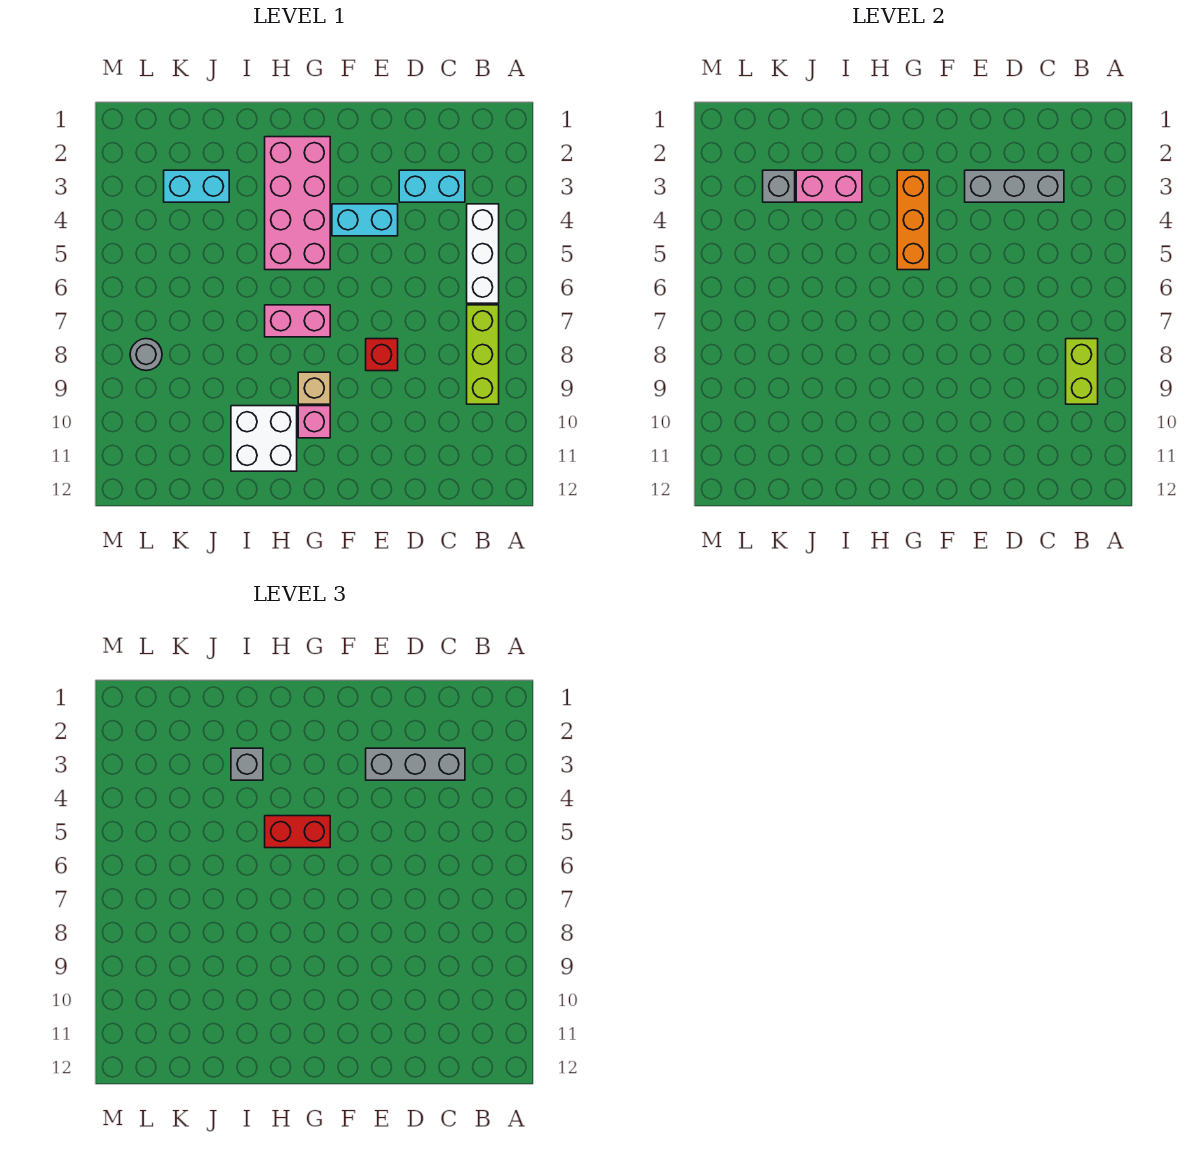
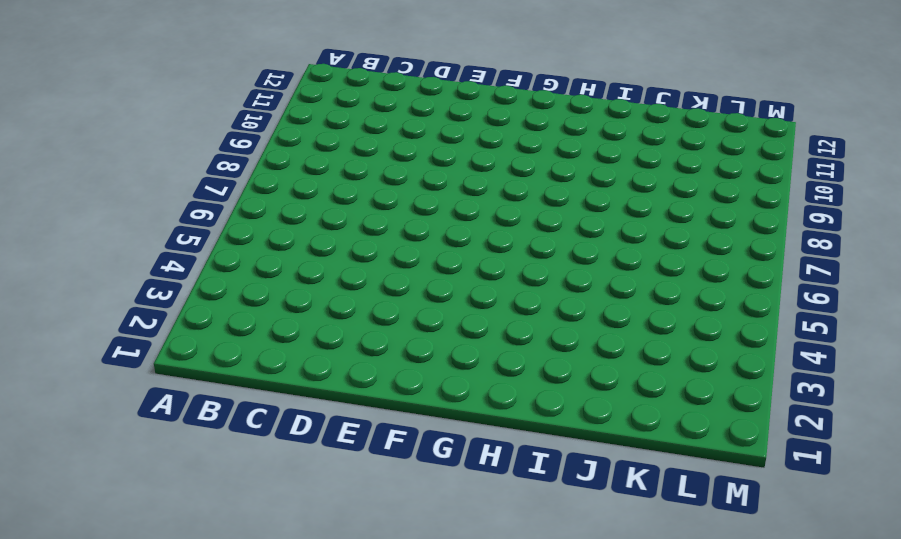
none -> white 1x3 brick [467,204,499,303]
none -> lime 1x3 brick [467,305,499,404]
none -> cyan 1x2 brick [399,170,465,202]

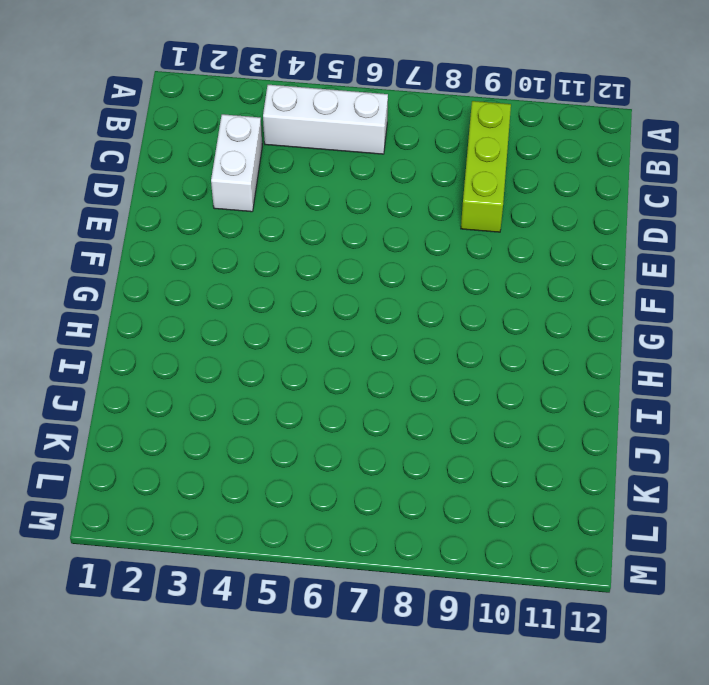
lime 1x3 brick [461,101,511,232] -> lime 1x3 brick turned to [467,305,499,404]
white 1x2 brick [211,114,262,212] -> cyan 1x2 brick [399,170,465,202]
none -> cyan 1x2 brick [332,204,398,236]
none -> red 1x1 brick [366,339,398,371]
none -> pink 2x4 brick [265,137,330,270]

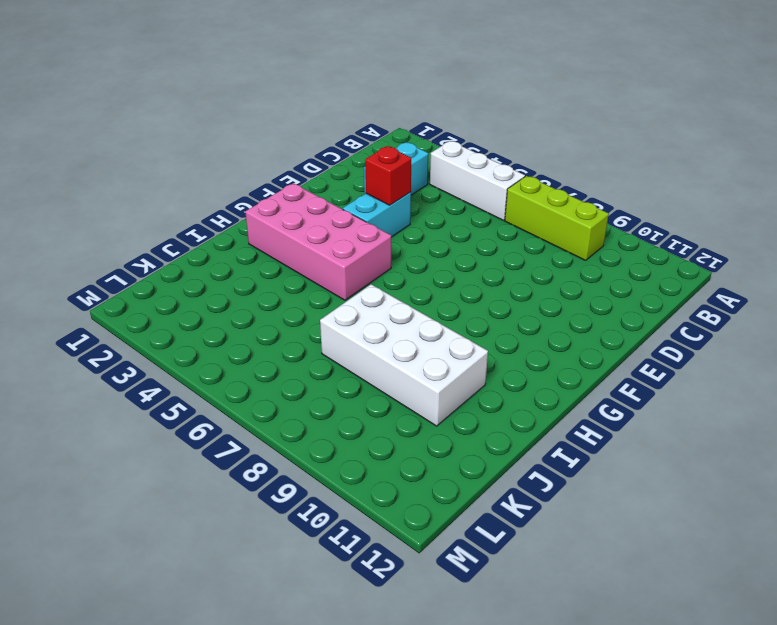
red 1x1 brick [365,146,411,205] -> red 1x1 brick moved to [366,339,398,371]
white 2x4 brick [320,284,488,426] -> white 2x2 brick [231,406,297,471]
none -> pink 1x2 brick [265,305,330,337]
none -> tan 1x1 brick [298,372,330,404]
none -> pink 1x1 brick [298,406,330,438]

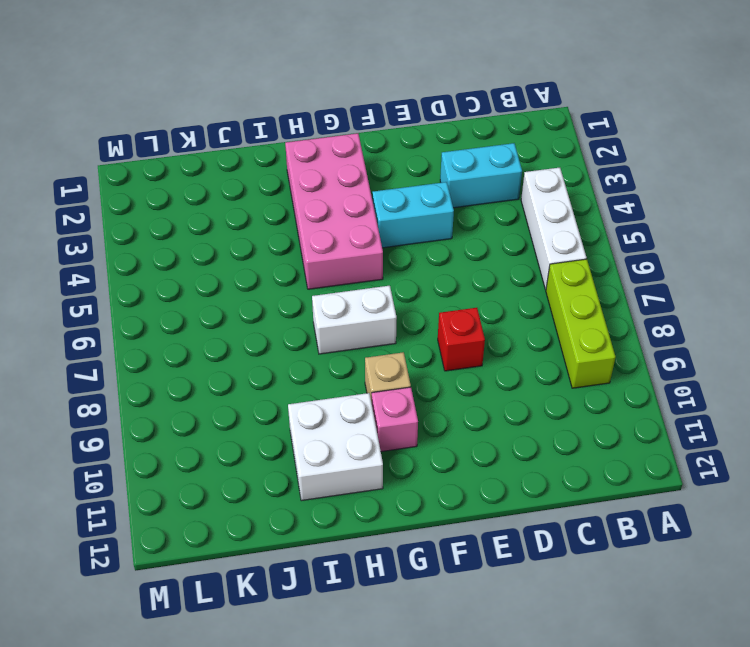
white 1x2 brick [312,286,397,354] -> pink 1x2 brick [265,305,330,337]
none -> cyan 1x2 brick [164,170,229,202]
none -> grey 1x1 round brick [130,339,162,371]
none -> lime 1x2 brick [1066,339,1098,404]

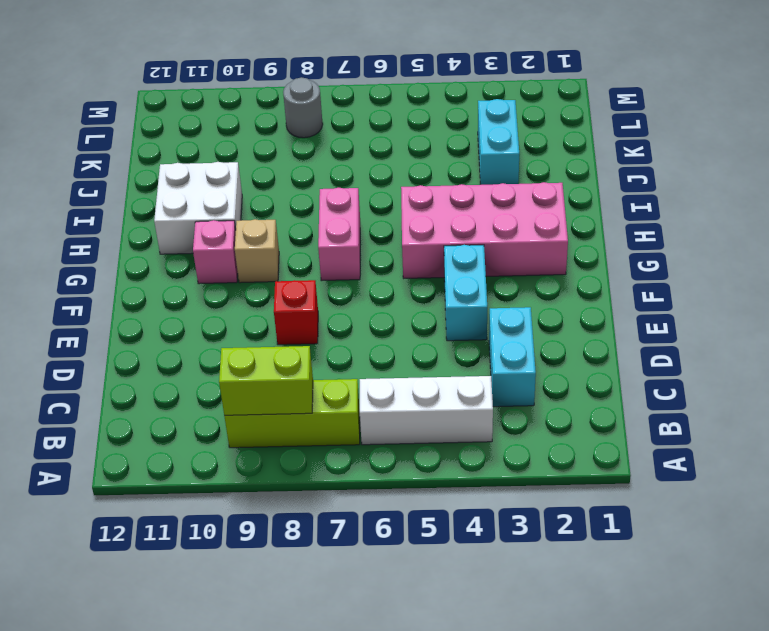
none -> grey 1x3 brick [965,170,1064,202]
none -> orange 1x3 brick [897,170,929,270]
none -> pink 1x2 brick [796,170,862,202]

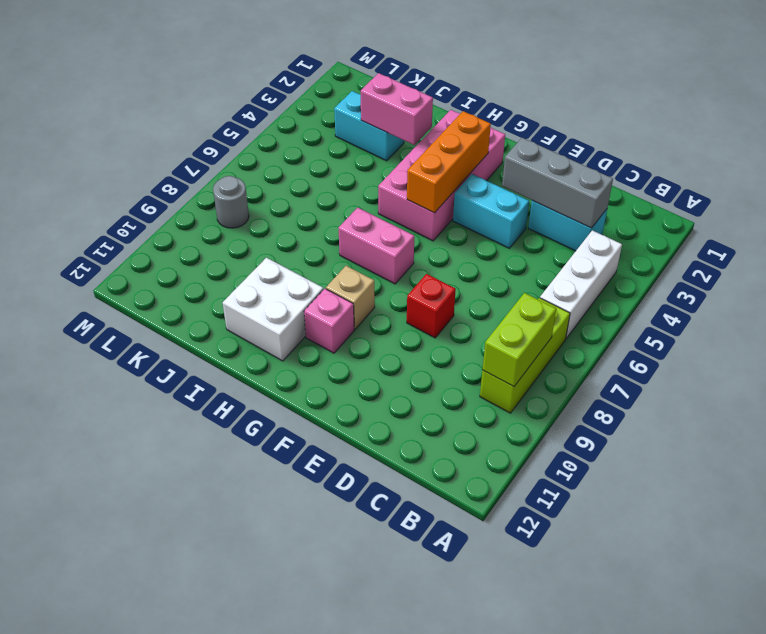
none -> grey 1x1 brick [763,170,795,202]
none -> grey 1x3 brick [366,748,465,780]
none -> red 1x2 brick [265,816,330,848]

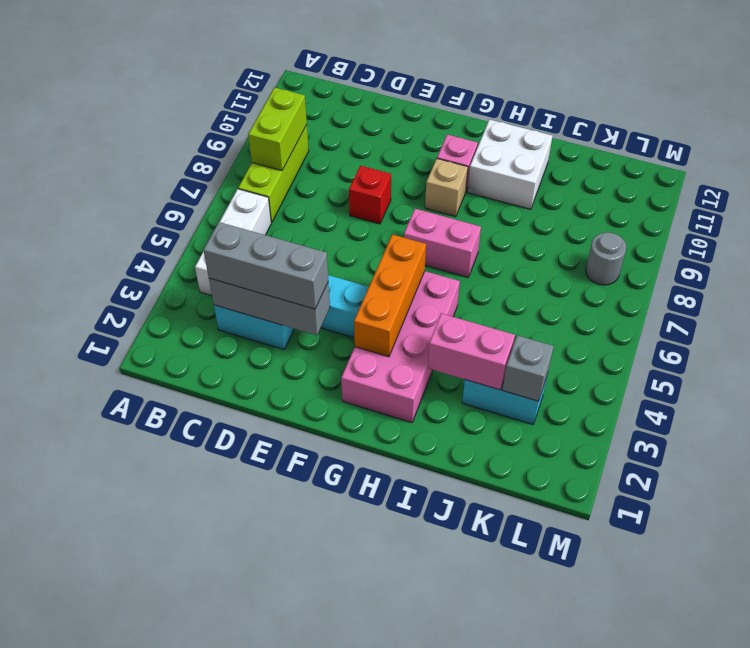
none -> red 1x2 brick [265,816,330,848]
none -> grey 1x1 brick [231,748,263,780]

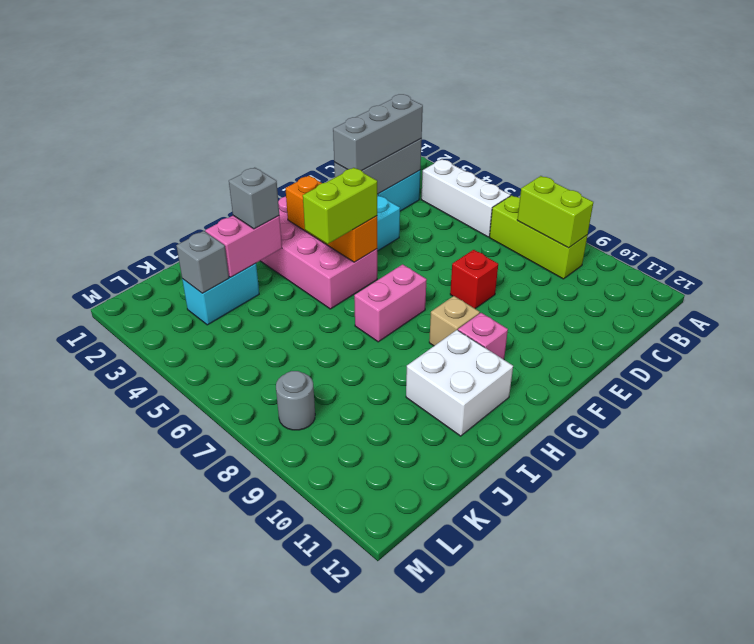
lime 1x2 brick [303,168,377,244] -> red 1x2 brick [265,816,330,848]

